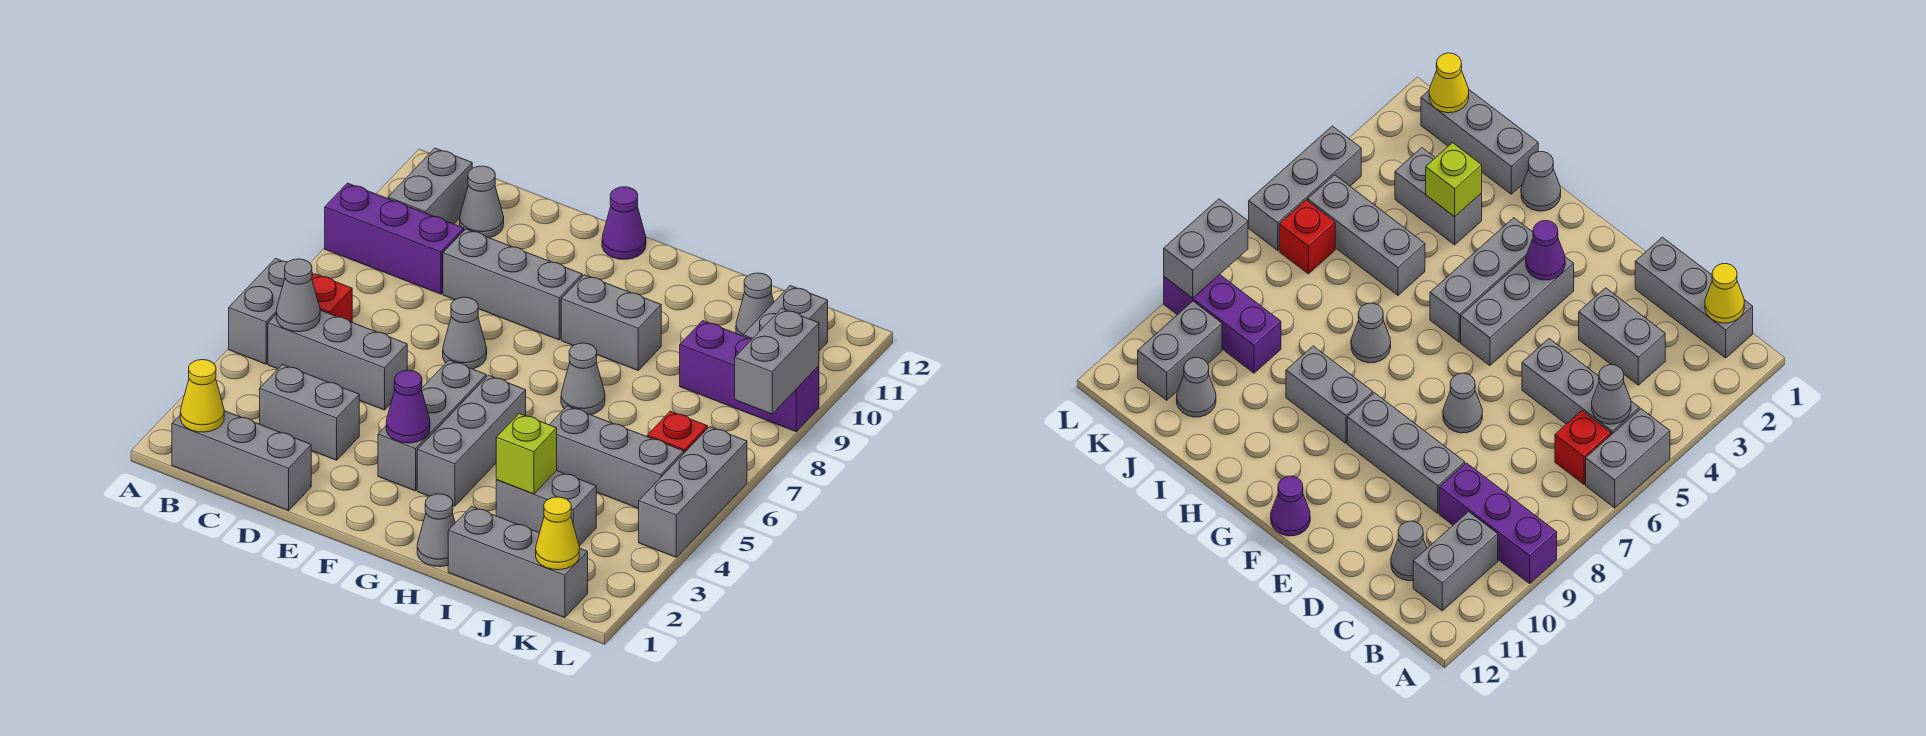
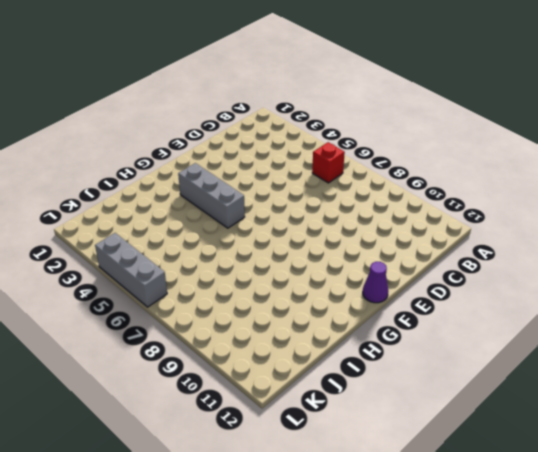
none -> grey 1x2 brick [229,259,313,364]
none -> purple 1x3 brick [325,183,464,294]
none -> grey 1x3 brick [172,411,311,511]
none -> grey 1x3 brick [268,310,407,410]

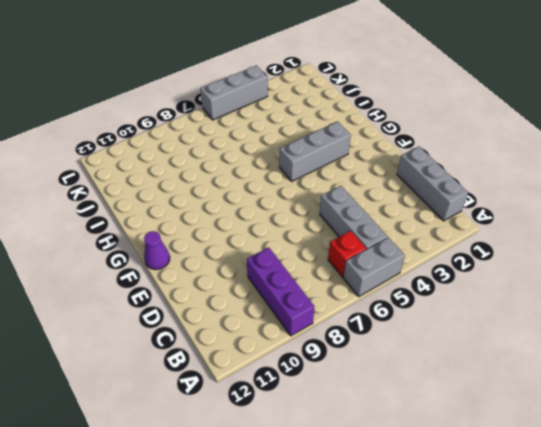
none -> grey 1x2 brick [388,148,472,224]
none -> grey 1x2 brick [260,365,359,460]
none -> grey 1x1 cone [460,166,504,238]
none -> grey 1x3 brick [443,229,582,340]

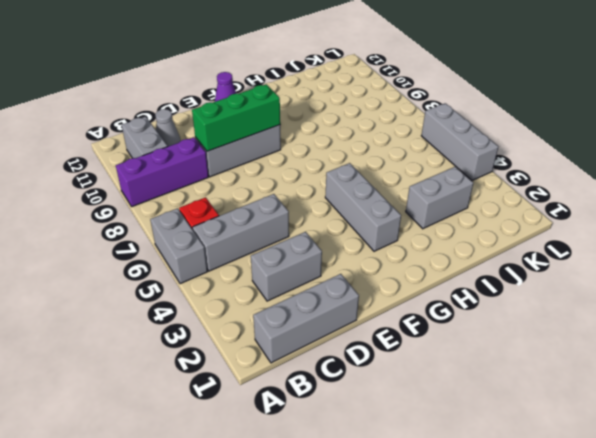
green 1x3 brick [192,84,280,151] -> none
none -> grey 1x1 cone [443,297,487,369]
none -> grey 1x3 brick [378,360,486,491]
none -> grey 1x2 brick [561,275,661,370]
none -> grey 1x1 cone [417,494,455,567]

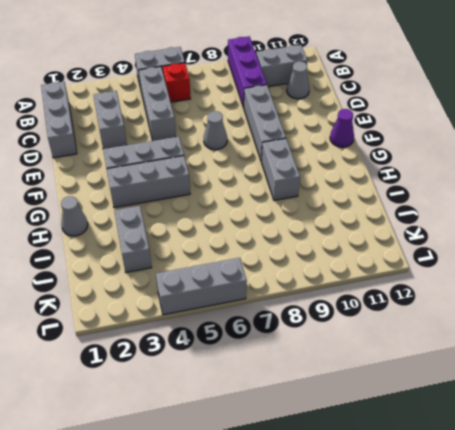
none -> grey 1x1 cone [561,343,605,415]
none -> grey 1x3 brick [448,506,588,618]
none -> grey 1x3 brick [549,406,684,508]
none -> purple 1x3 brick [680,321,819,432]

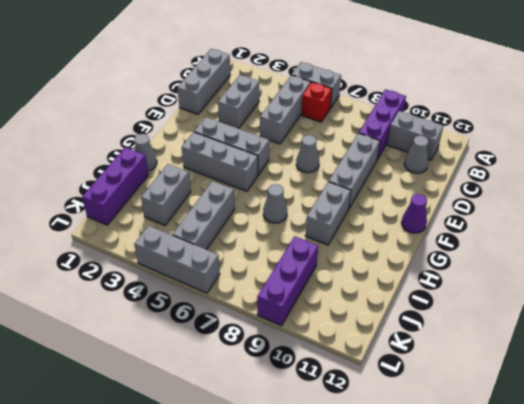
purple 1x3 brick [82,147,148,225] -> grey 1x3 brick [448,506,588,618]
none -> grey 1x1 cone [736,273,774,336]
none -> red 1x1 brick [647,411,708,453]
none -> grey 1x2 brick [743,286,828,351]
none -> yellow 1x1 cone [180,360,224,432]

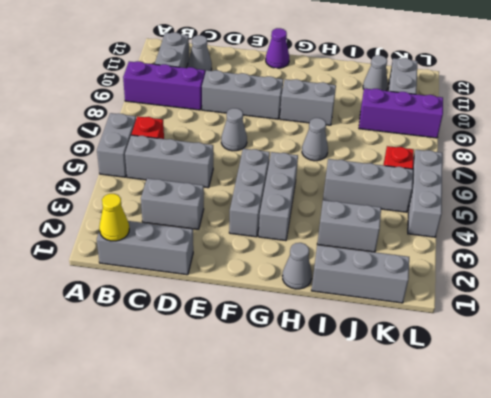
none -> grey 1x1 cone [276,259,320,332]
none -> purple 1x1 cone [386,370,430,443]
none -> lime 1x1 brick [496,413,557,494]
none -> yellow 1x1 cone [536,497,579,570]

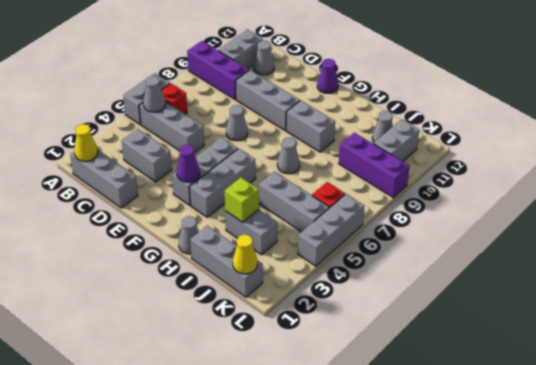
none -> grey 1x2 brick [735,308,819,414]

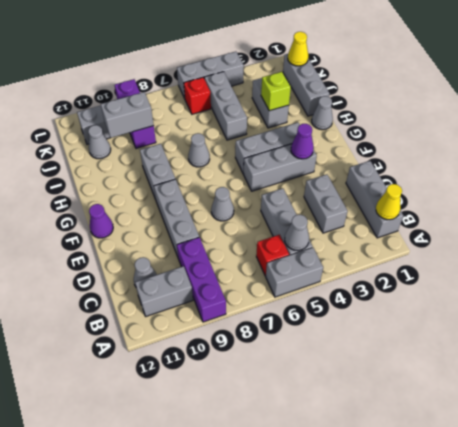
grey 1x2 brick [101,92,154,138] -> grey 1x2 brick moved to [735,308,819,414]

